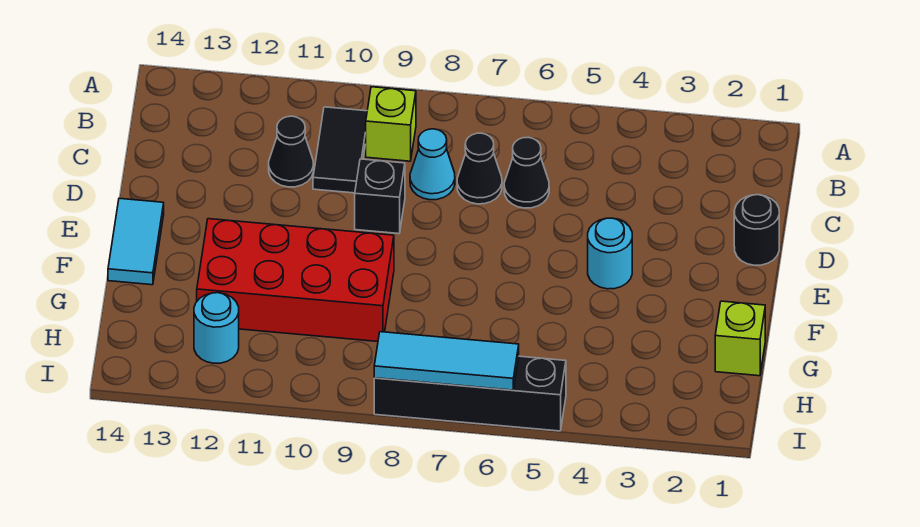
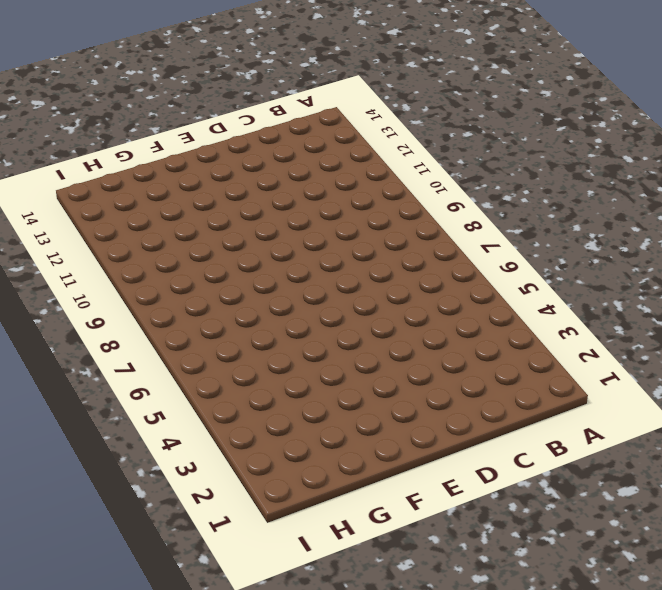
none -> lime 1x1 brick [366,87,416,161]
none -> black 1x2 tile [313,107,367,193]
none -> black 1x1 cone [504,137,549,208]

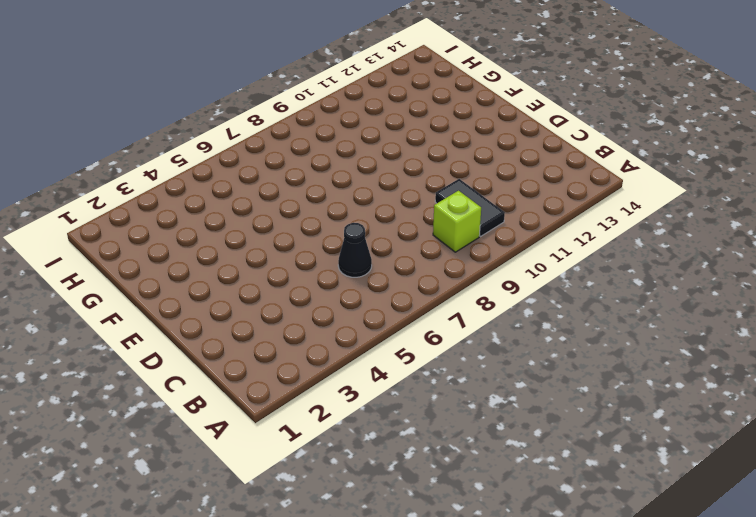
none -> black 1x1 cone [457,133,502,204]
none -> cyan 1x1 cone [410,129,455,200]
none -> black 1x1 cone [269,116,314,187]

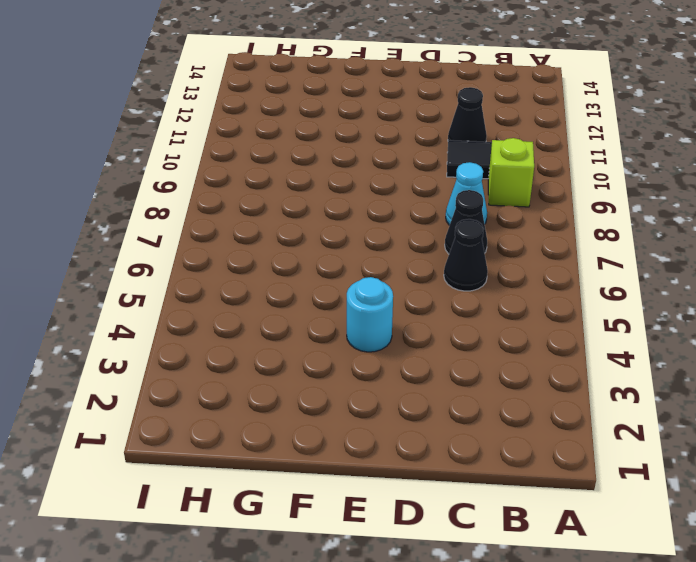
none -> black 1x1 round brick [734,195,779,265]
none -> black 1x1 brick [355,159,405,234]
none -> cyan 1x2 tile [108,198,164,285]

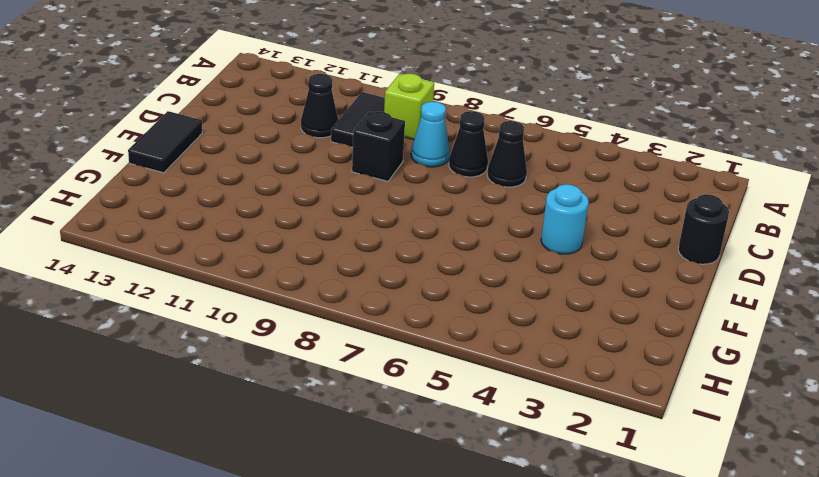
black 1x2 tile [128,111,202,173] -> cyan 1x2 tile [108,198,164,285]
none -> red 2x4 brick [197,219,394,341]
none -> lime 1x1 brick [715,301,765,376]
none -> cyan 1x1 round brick [194,293,239,363]

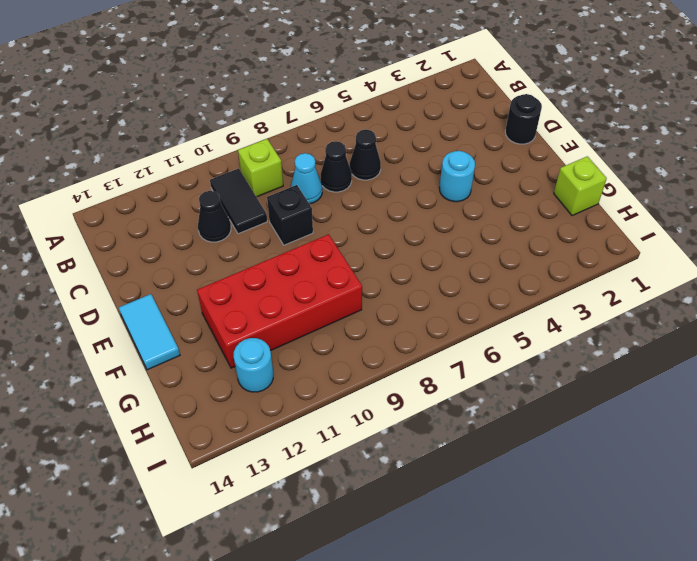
none -> black 1x4 brick [374,356,566,431]
none -> cyan 1x3 tile [374,332,519,390]

